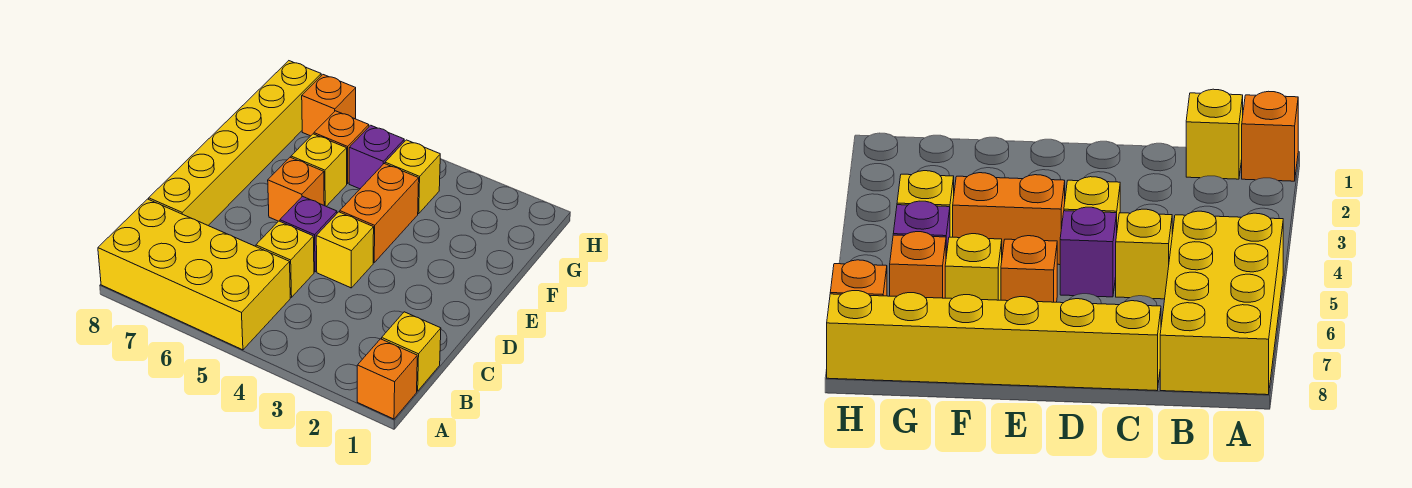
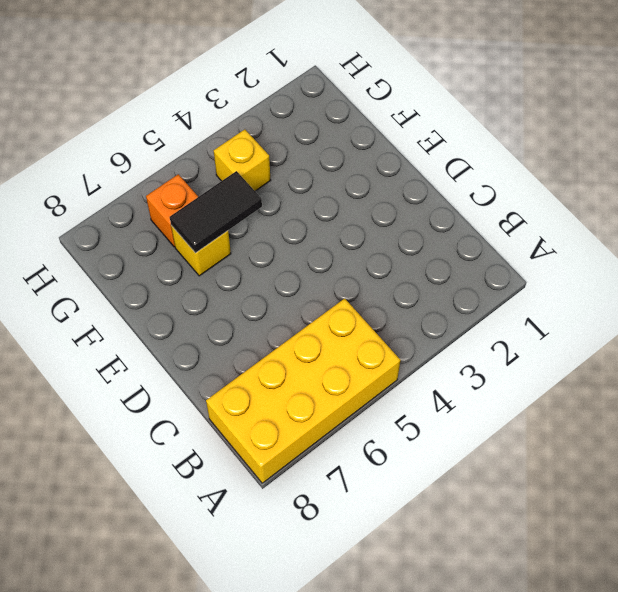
black 1x2 tile [170,171,262,253] -> none
none -> orange 1x1 brick [357,339,417,419]
none -> yellow 1x1 brick [382,312,441,391]
none -> yellow 1x1 brick [256,221,314,297]

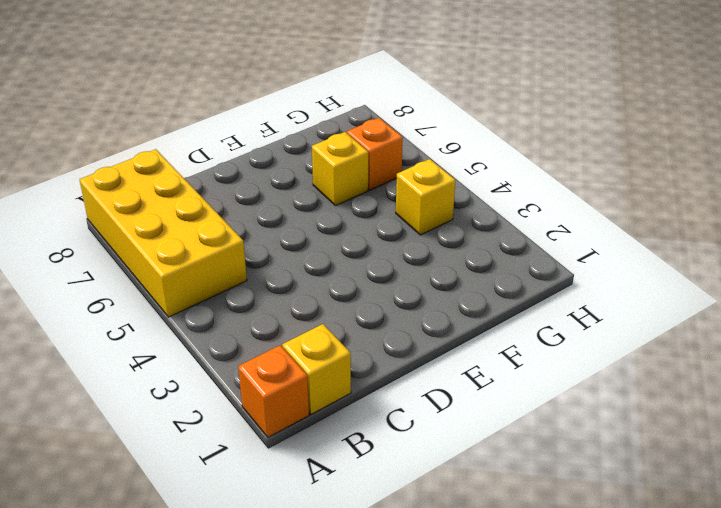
none -> yellow 1x1 brick [256,221,314,297]
none -> yellow 1x6 brick [149,61,321,225]
none -> yellow 1x1 brick [316,212,374,288]

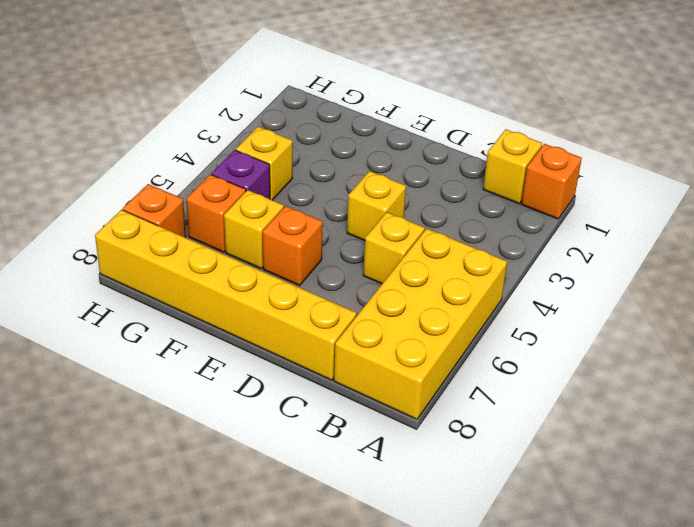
none -> purple 1x1 brick [280,196,337,272]
none -> orange 1x2 brick [340,164,419,262]

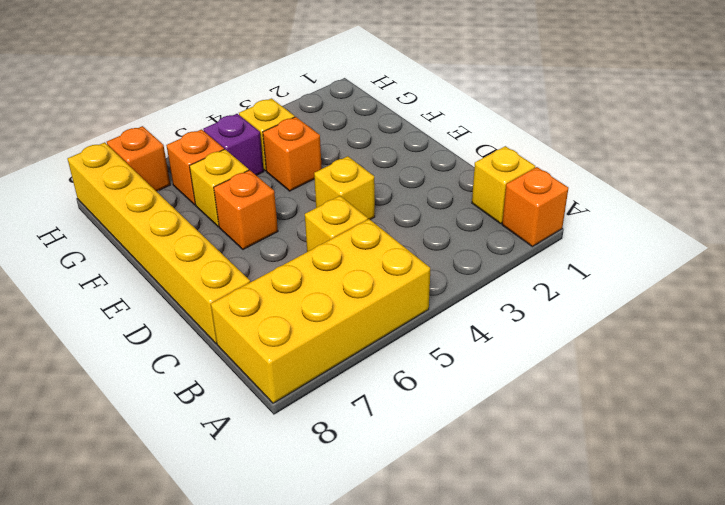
orange 1x1 brick [263,117,322,191] -> orange 1x2 brick [340,164,419,262]
none -> purple 1x1 brick [280,196,337,272]

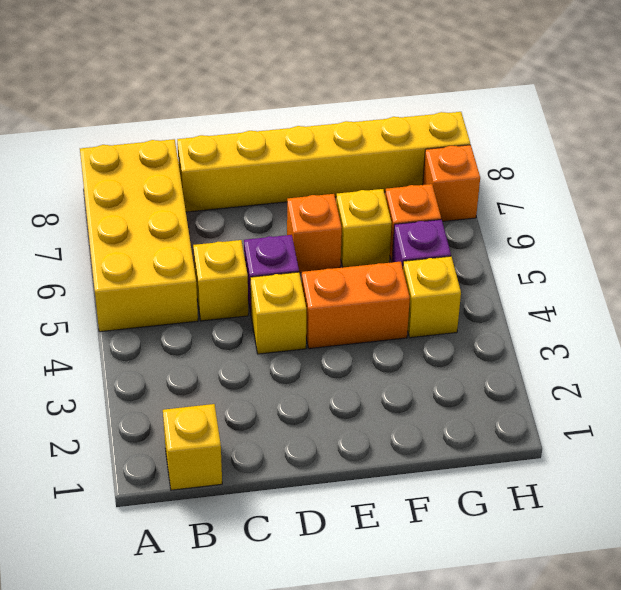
none -> orange 1x1 brick [357,339,417,419]

